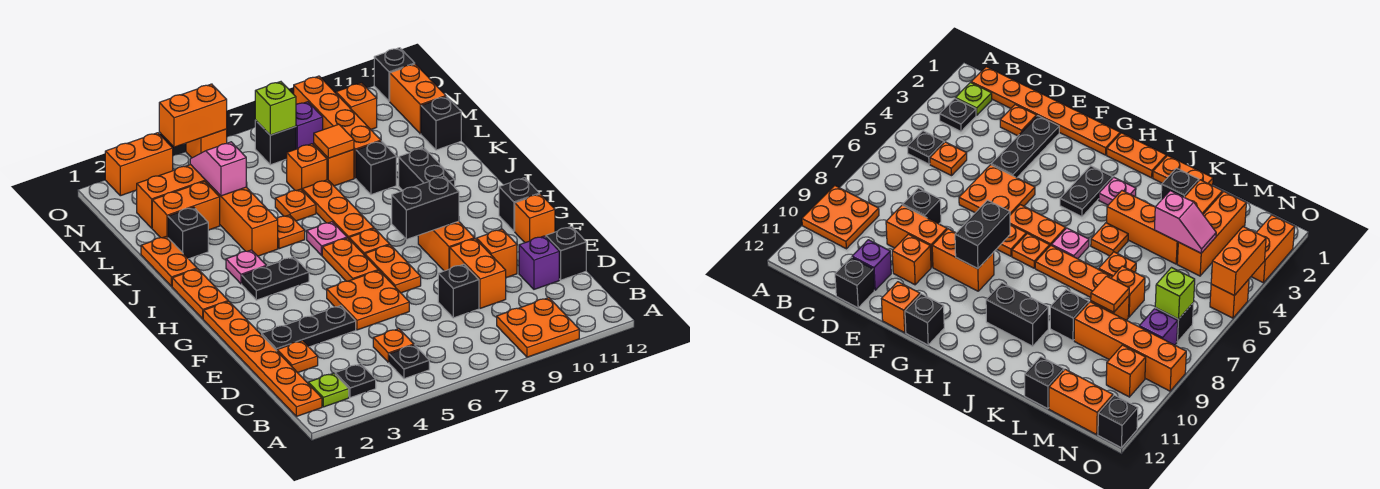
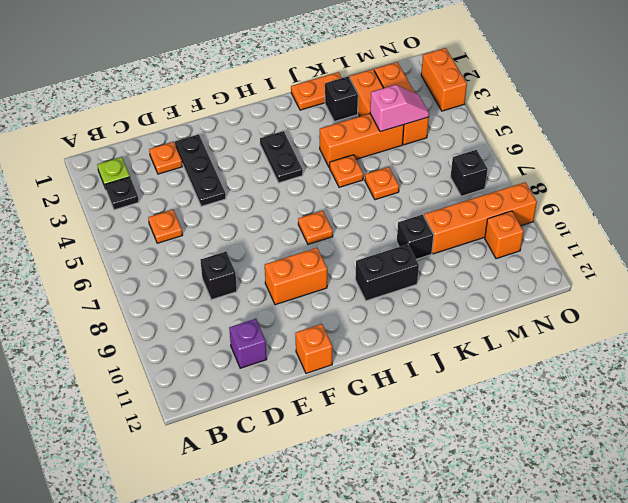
none -> orange 2x2 plate [497,298,579,357]
none -> orange 1x6 plate [203,301,322,416]
none -> black 1x1 plate [389,345,429,379]
none -> orange 1x2 brick [450,239,506,308]

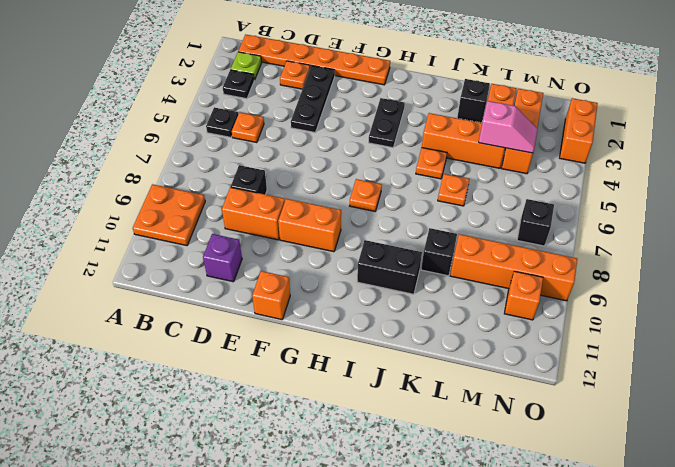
none -> black 1x1 brick [546,227,586,280]
none -> orange 2x2 plate [327,270,409,330]
none -> orange 1x1 brick [477,229,517,278]
none -> orange 1x2 plate [365,245,421,293]

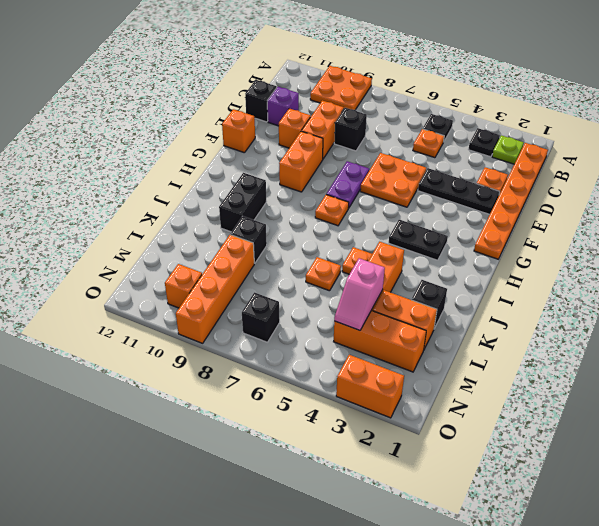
purple 1x2 plate [326,161,369,208] -> orange 1x2 plate [365,245,421,293]
none -> orange 1x2 plate [322,238,378,281]
none -> black 1x1 brick [499,178,540,231]
none -> orange 1x2 plate [172,269,228,319]
none -> pink 1x1 plate [226,250,266,284]

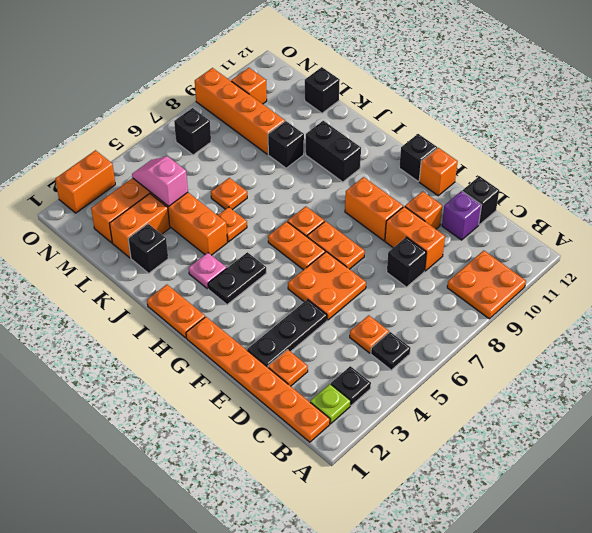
none -> pink 1x1 plate [307,222,347,256]
none -> orange 1x3 plate [302,180,374,239]
none -> orange 1x2 plate [141,236,197,286]
none -> orange 1x1 brick [287,144,327,191]

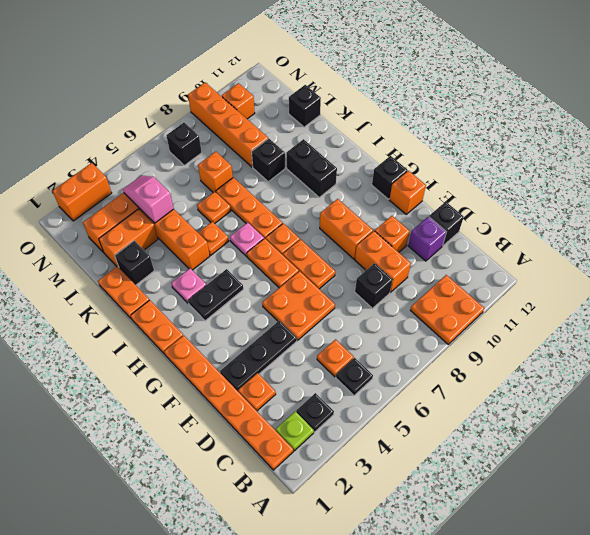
none -> orange 1x1 brick [314,144,354,186]
none -> orange 1x2 brick [390,64,446,134]
none -> purple 1x1 brick [296,102,323,149]
none -> orange 1x1 brick [186,129,227,158]

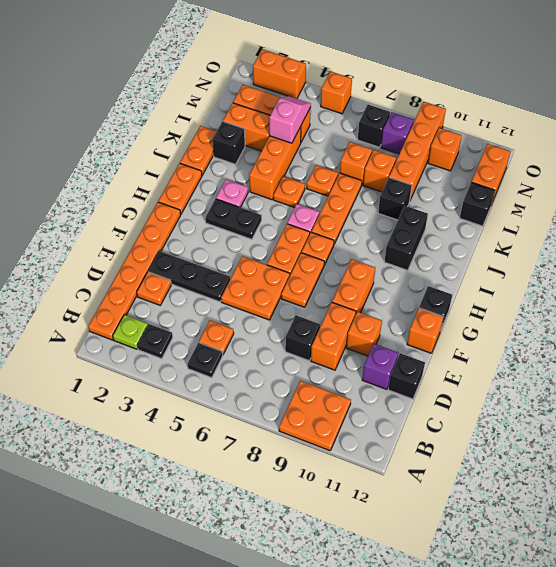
none -> black 1x1 brick [374,48,415,101]
none -> black 1x2 brick [392,176,459,239]
none -> orange 1x1 tile [314,124,354,158]
none -> lime 1x1 brick [255,82,296,135]

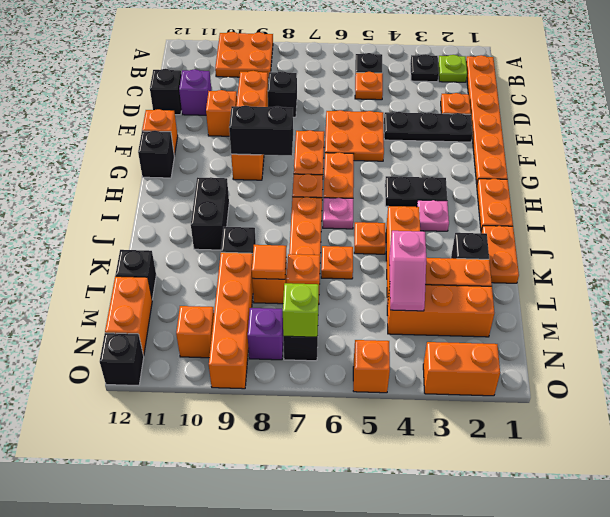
none -> orange 1x2 brick [159,84,227,147]

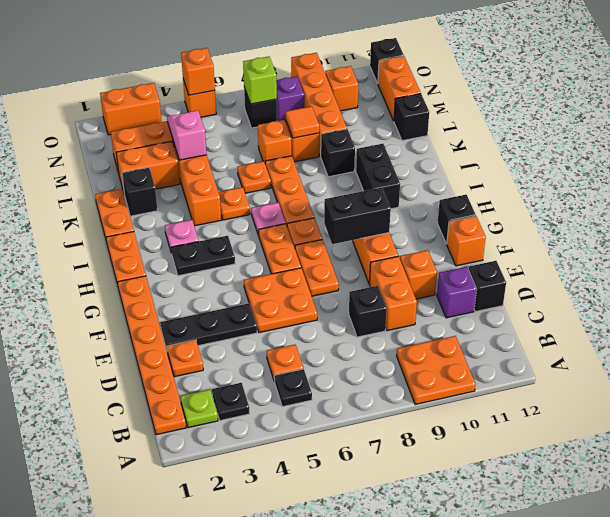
orange 1x1 brick [181,48,215,95] -> orange 1x2 brick [159,84,227,147]

